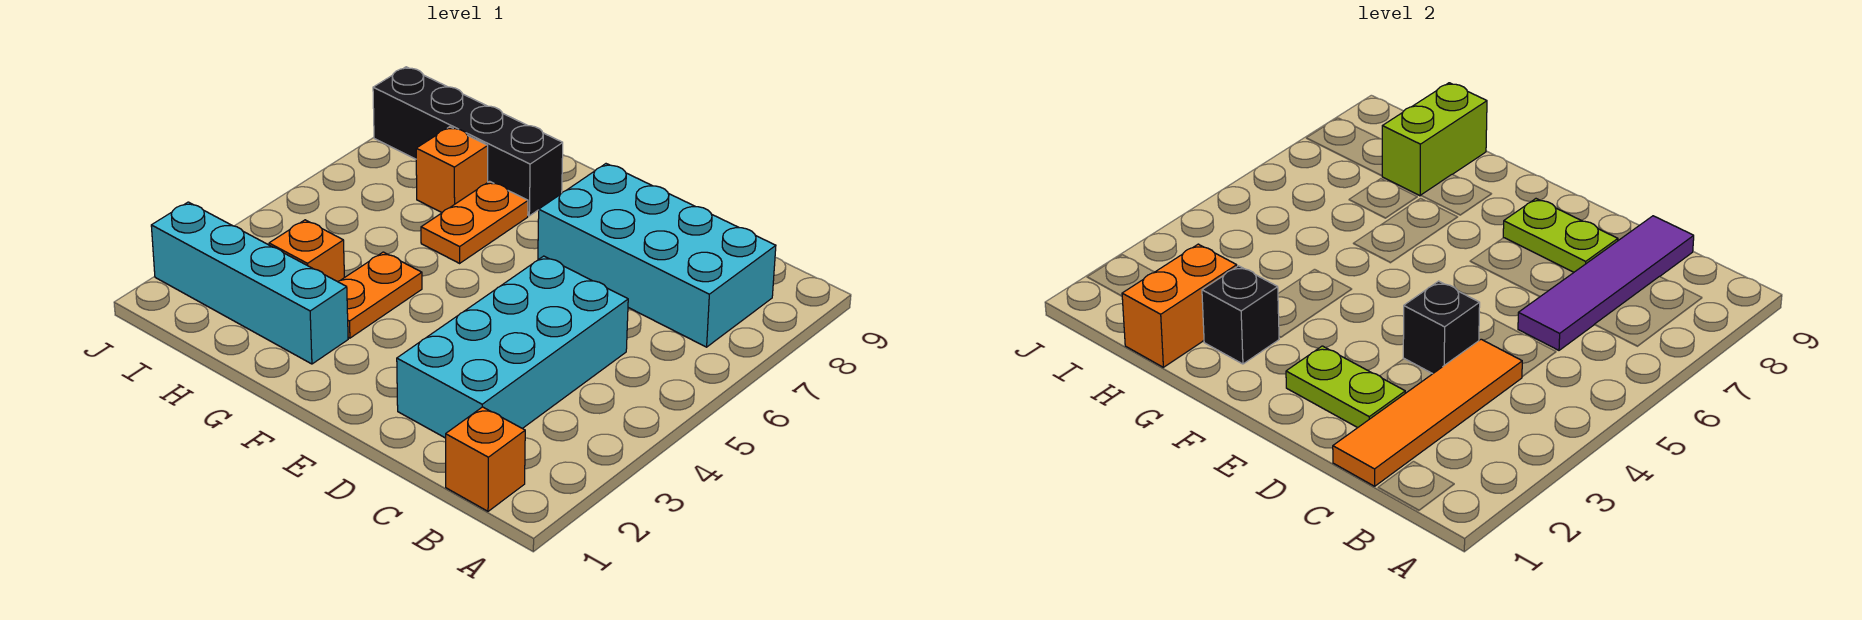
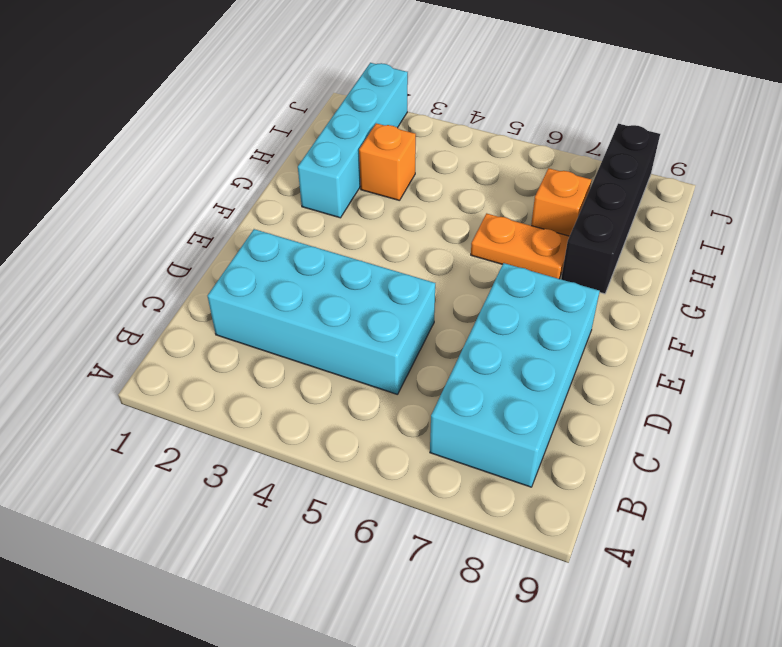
none -> orange 1x1 brick [446,407,525,511]
none -> orange 1x2 plate [338,252,422,338]
none -> orange 1x4 tile [1333,339,1522,486]

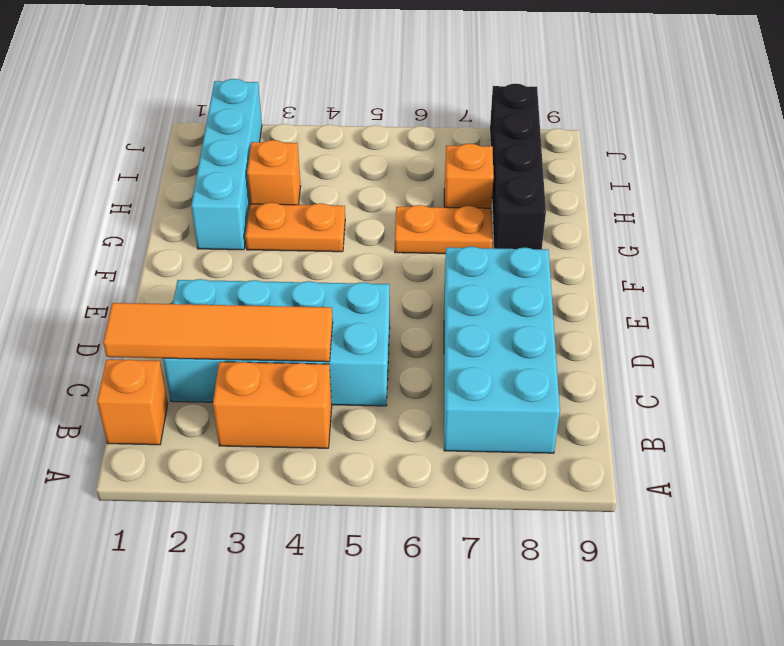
orange 1x2 brick [213,362,332,448] -> orange 1x2 brick moved to [1122,244,1237,367]
none -> purple 1x4 tile [1518,216,1694,350]
none -> lime 1x2 plate [1286,346,1405,428]
none -> black 1x1 brick [1403,281,1480,374]

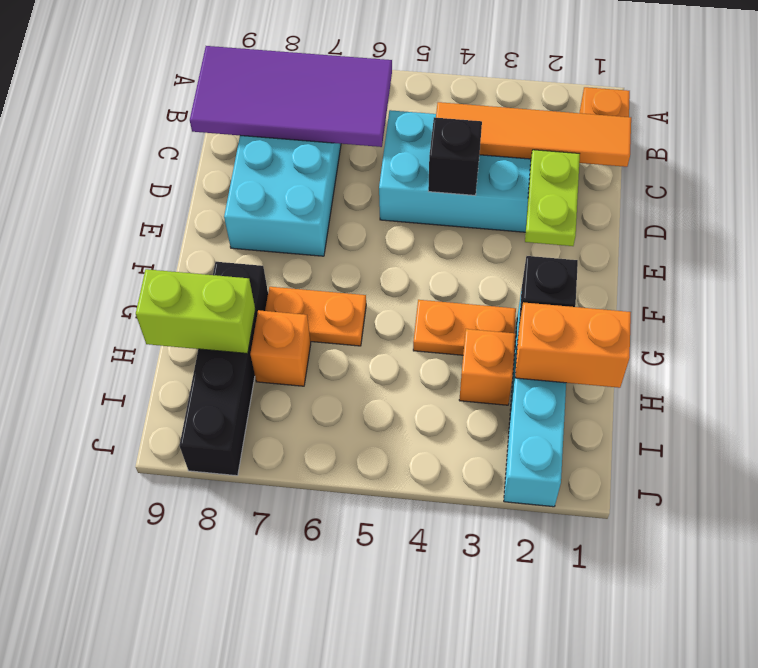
purple 2x4 tile [190,46,392,147] -> purple 1x4 tile [1518,216,1694,350]
none -> lime 1x2 plate [1503,199,1618,272]

